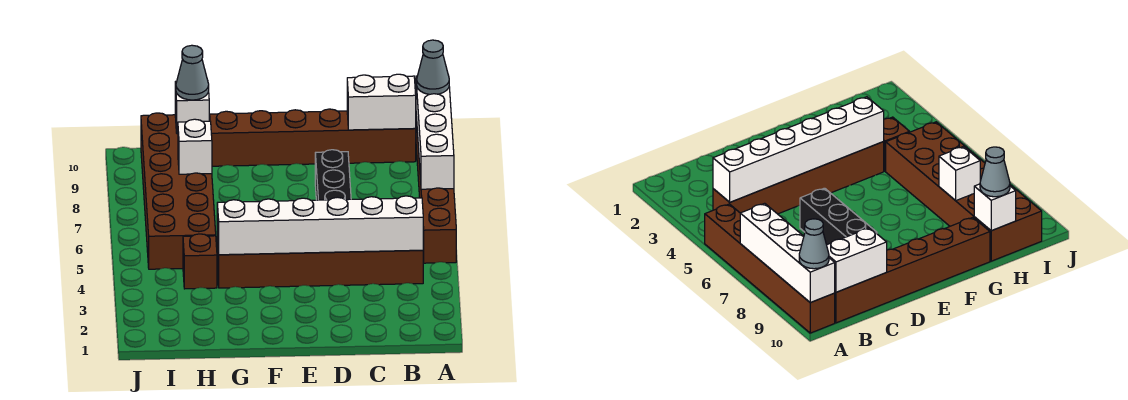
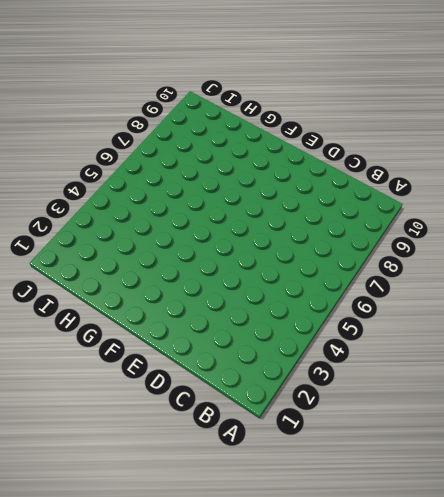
none -> brown 1x6 brick [416,117,456,263]
none -> brown 1x6 brick [217,237,423,288]
none -> brown 1x6 brick [210,109,416,166]

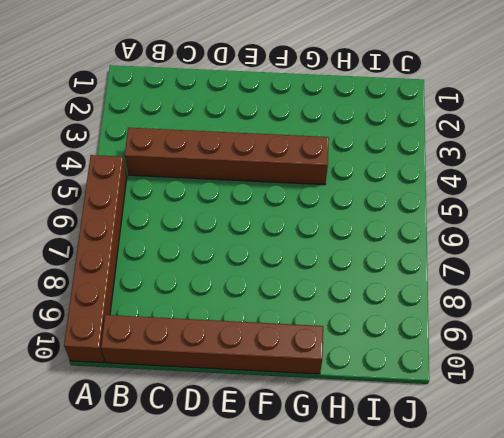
none -> black 1x3 brick [315,150,351,200]
none -> brown 1x1 brick [183,234,217,289]
none -> brown 2x6 brick [141,113,216,269]

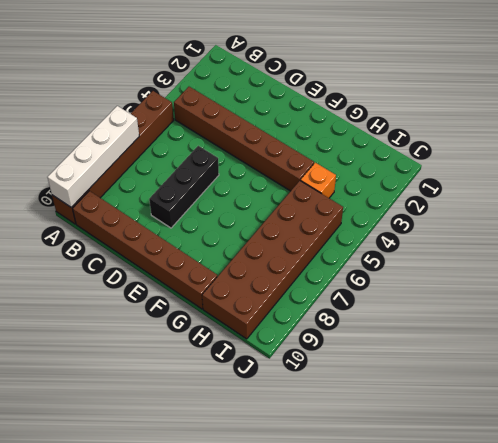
orange 1x1 brick [300,163,336,198] -> brown 1x1 brick [183,234,217,289]
none -> white 1x6 brick [217,196,423,255]
none -> white 1x2 brick [347,74,416,130]
none -> white 1x1 brick [178,119,212,174]

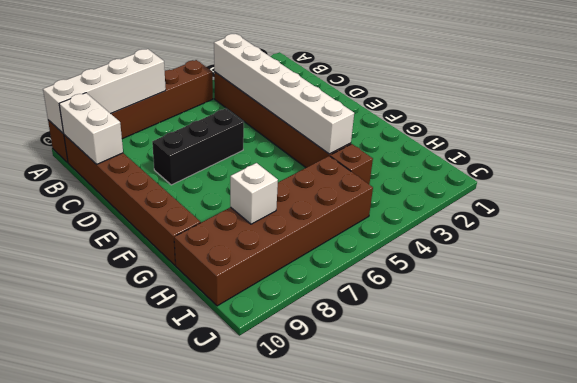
none -> white 1x1 brick [175,81,209,134]
none -> grey 1x1 cone [417,40,449,94]
none -> grey 1x1 cone [176,45,209,100]

